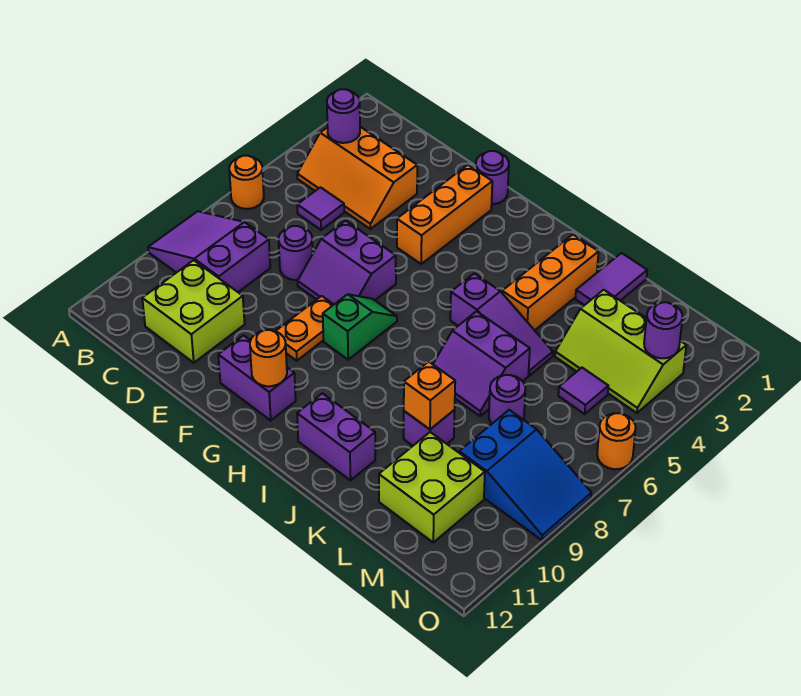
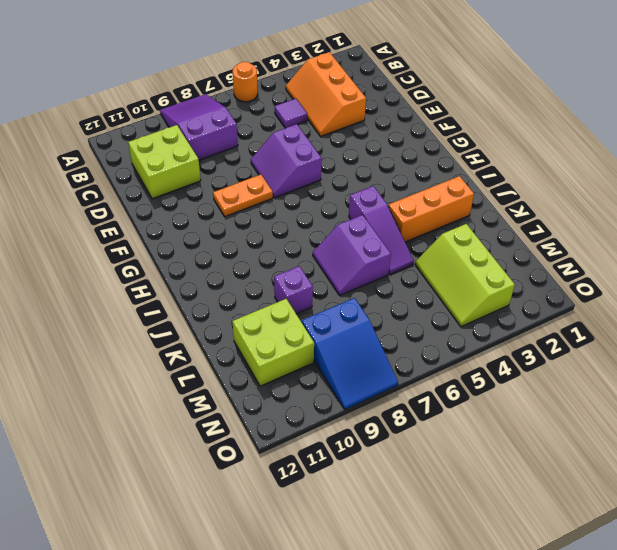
none -> purple 1x1 round brick [279,226,313,280]
none -> purple 1x1 round brick [476,151,509,204]
none -> orange 1x3 brick [397,165,492,264]

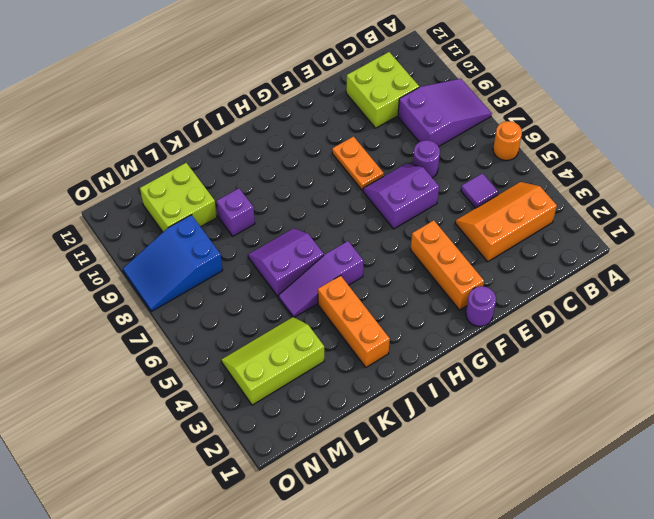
none -> purple 1x2 brick [218,335,296,420]
none -> green 1x2 slope [323,294,397,360]
none -> purple 1x2 brick [297,393,375,480]

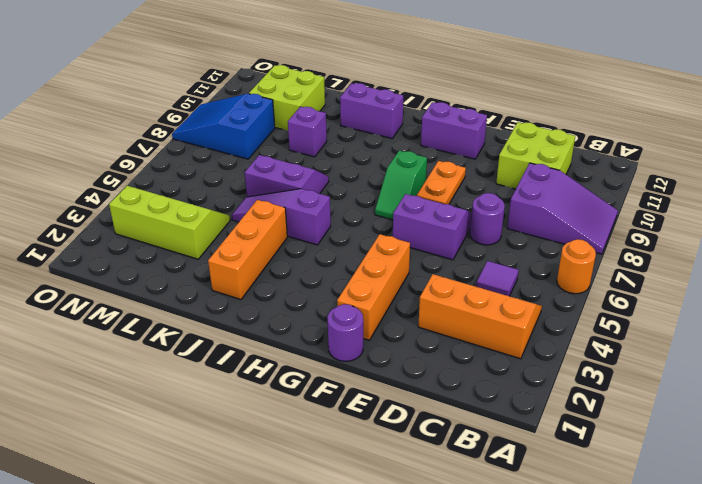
none -> purple 1x2 tile [575,253,647,305]
none -> purple 1x1 round brick [489,375,525,424]
none -> purple 1x1 tile [558,368,608,414]

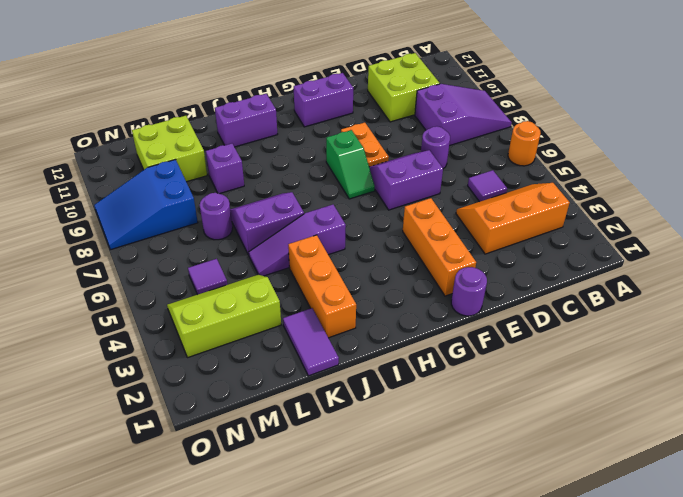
none -> orange 1x1 round brick [597,413,636,469]
none -> purple 1x1 round brick [327,89,360,143]
none -> orange 1x1 round brick [250,330,287,386]

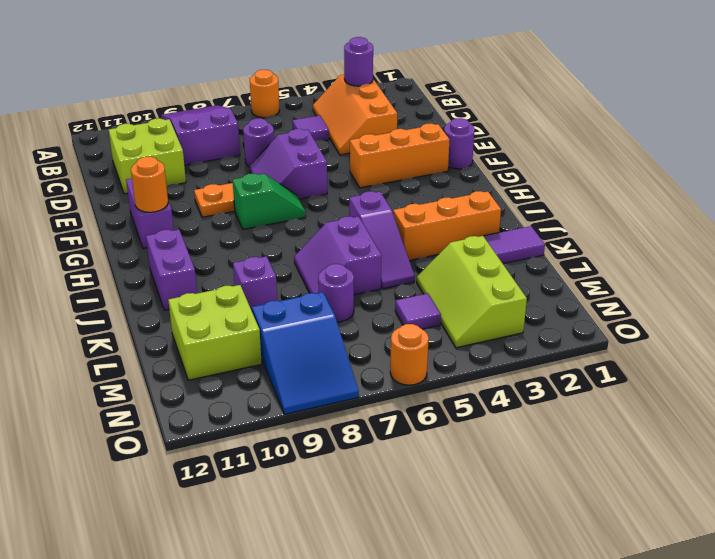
none -> orange 1x1 brick [404,362,455,429]
none -> purple 1x1 round brick [644,302,683,358]

